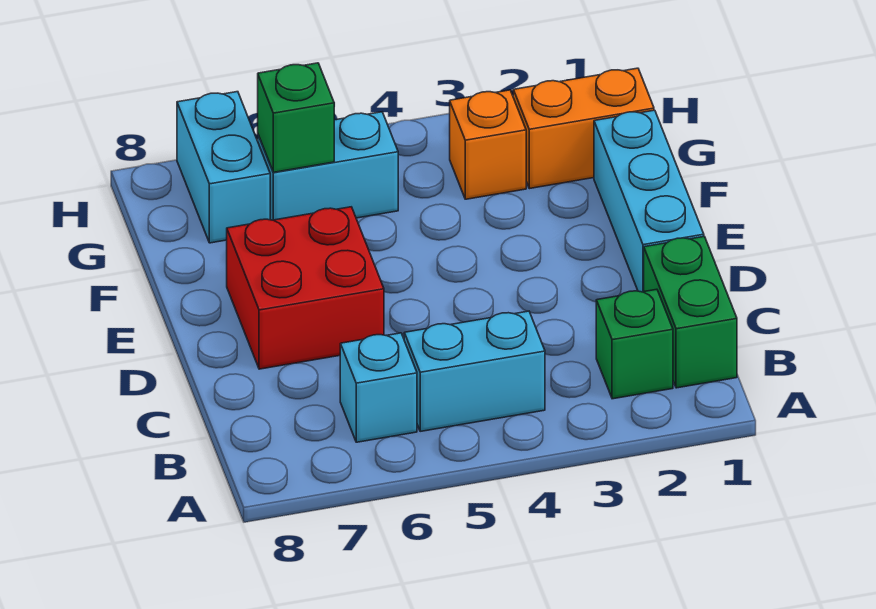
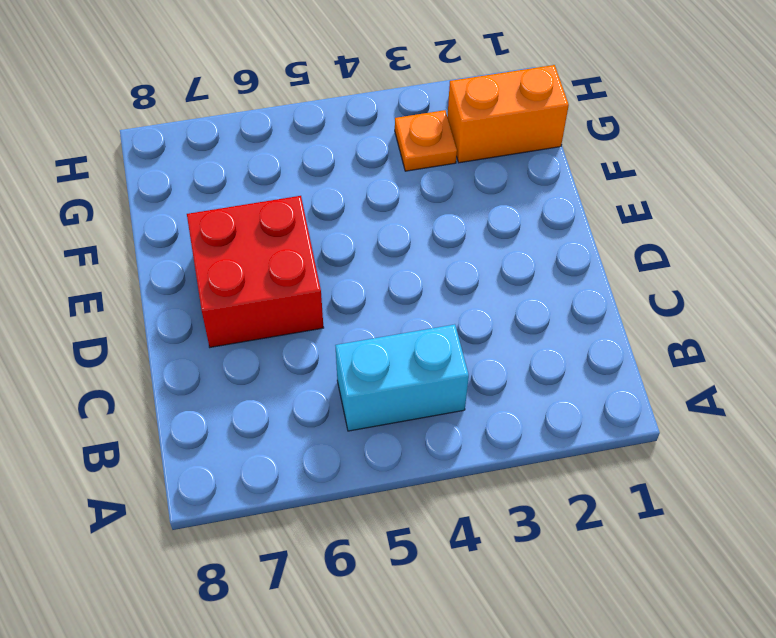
orange 1x1 plate [395,110,457,171] -> orange 1x1 brick [450,90,526,199]
none -> green 1x2 brick [644,236,737,388]
none -> green 1x1 brick [596,289,673,399]

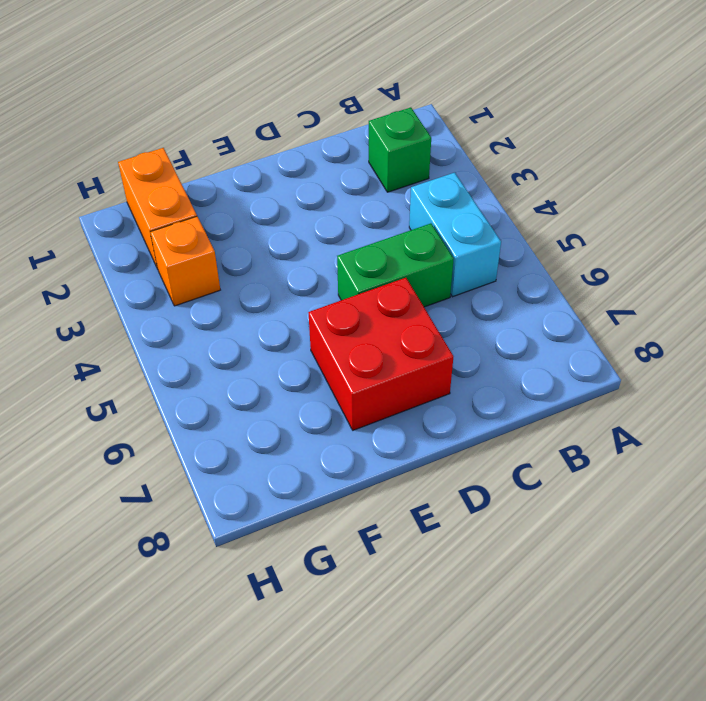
green 1x2 brick [337,224,454,307] -> green 1x2 brick moved to [644,236,737,388]
none -> cyan 1x1 brick [340,333,417,442]
none -> cyan 1x3 brick [594,110,704,292]

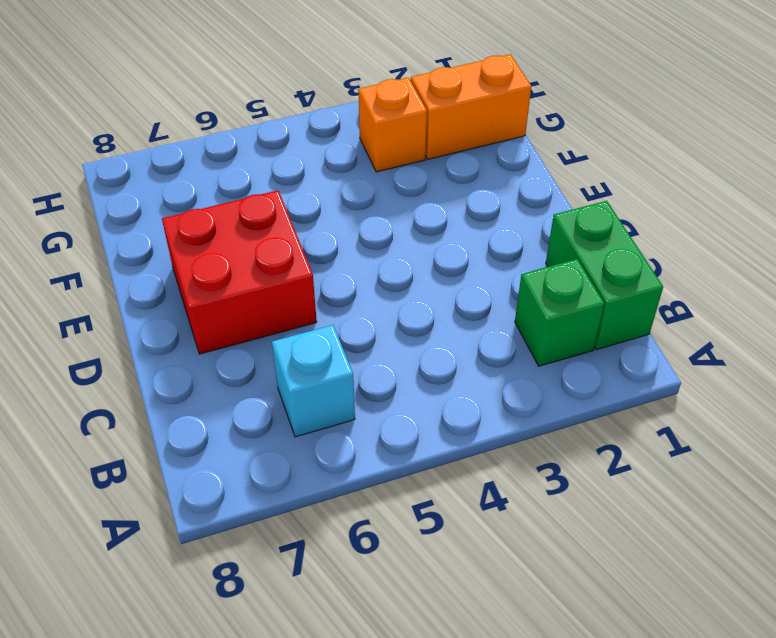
none -> cyan 1x2 brick [404,311,545,431]
none -> cyan 1x3 brick [594,110,704,292]

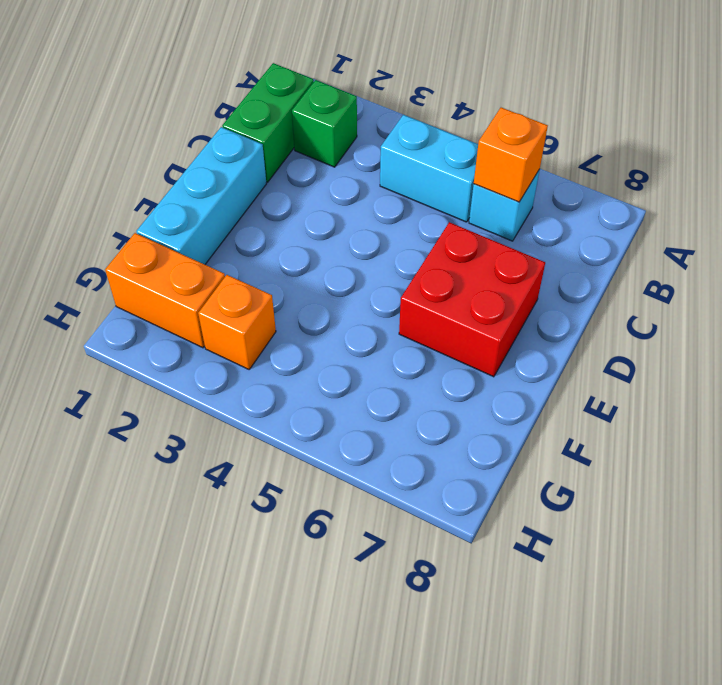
orange 1x1 brick [474,108,548,202] -> none
none -> cyan 1x2 brick [258,112,398,220]
none -> cyan 1x2 brick [177,92,270,243]

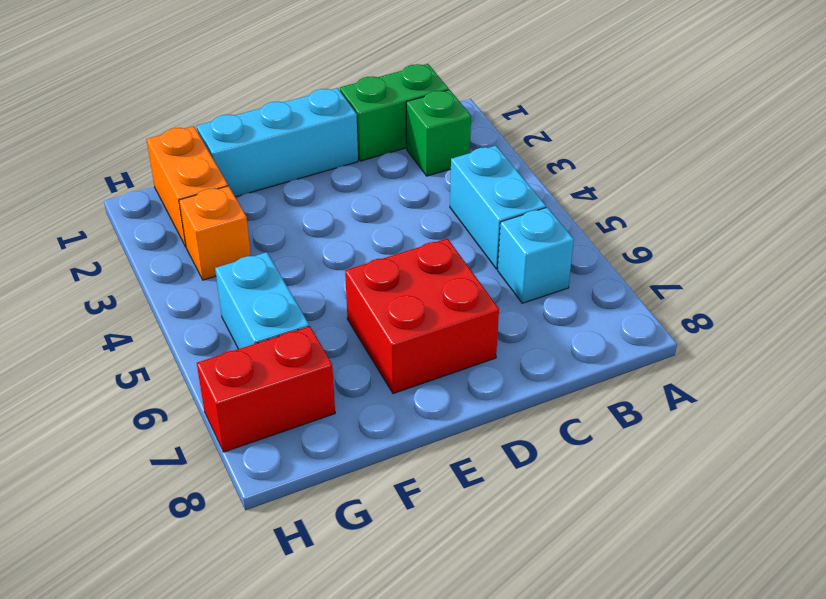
red 1x2 brick [197,326,335,452] -> cyan 1x2 brick [177,92,270,243]
none -> green 1x1 brick [258,63,334,172]

